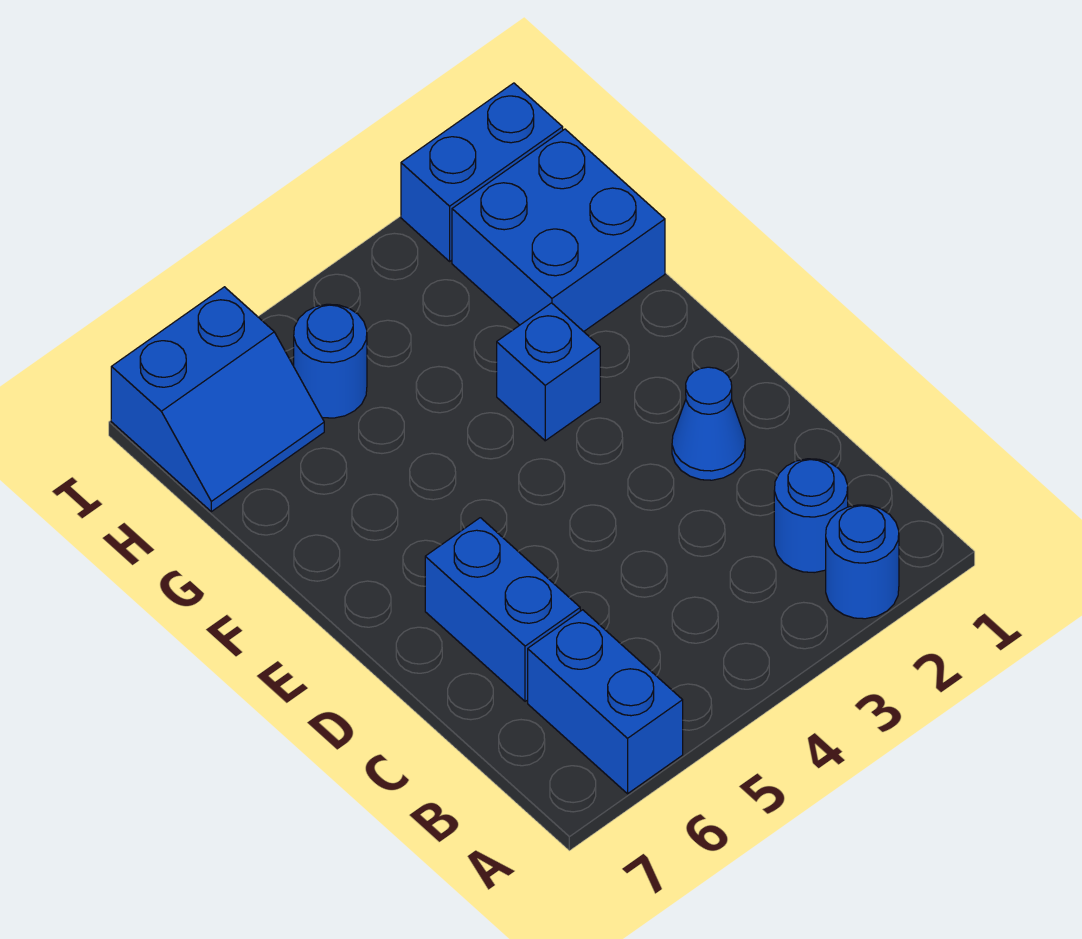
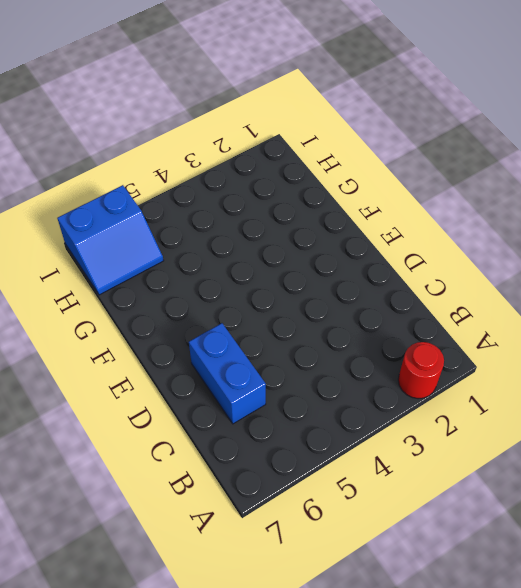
red 1x1 round brick [398,342,444,399] -> blue 1x1 round brick [826,505,899,619]
none -> blue 1x2 brick [528,610,683,794]
none -> blue 1x1 round brick [774,459,848,573]

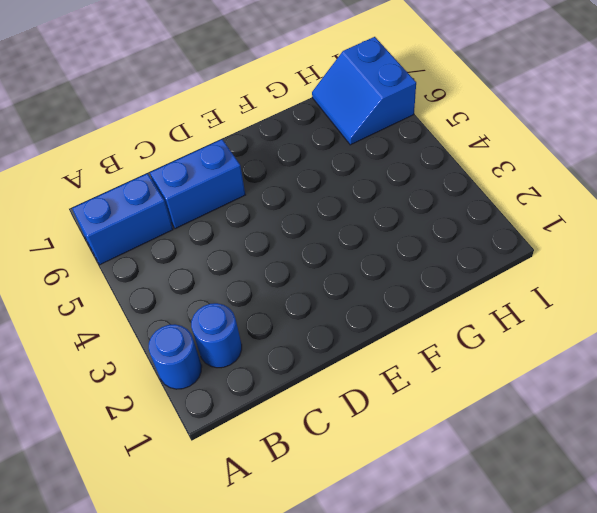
none -> blue 1x1 cone [672,367,745,480]
none -> blue 1x1 brick [497,303,600,441]

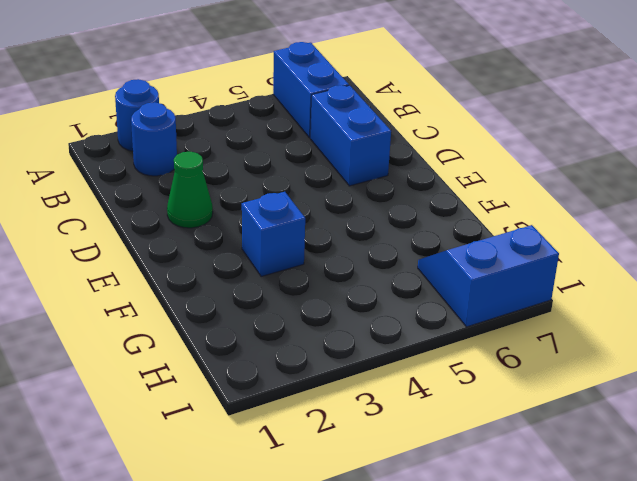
green 1x1 cone [167,152,213,228] -> blue 1x1 cone [672,367,745,480]
none -> blue 2x2 brick [452,129,665,332]
none -> blue 1x1 round brick [294,304,367,418]

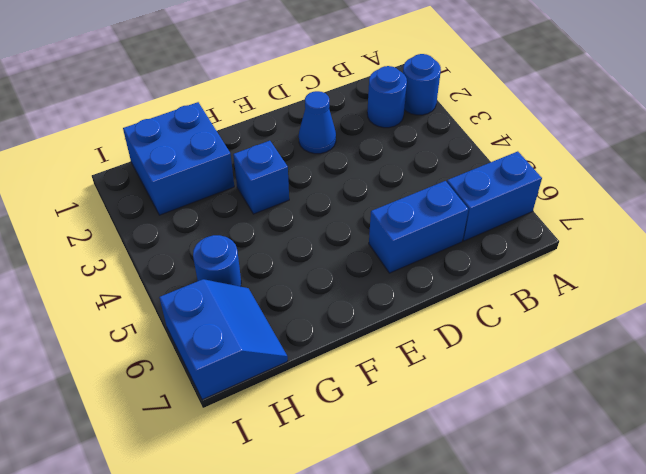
none -> blue 1x2 brick [401,83,563,261]

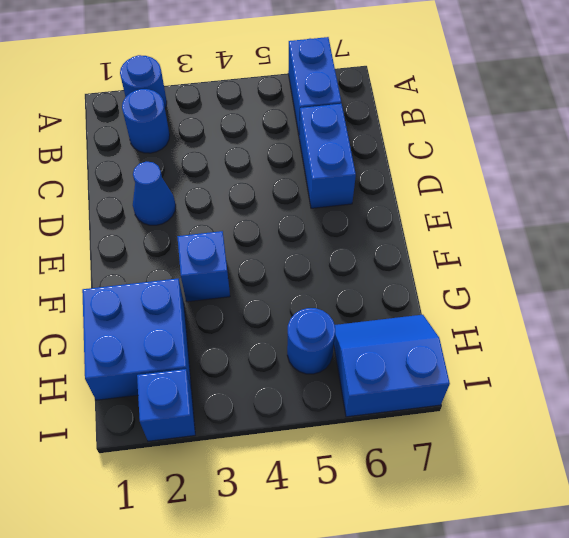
blue 1x1 brick [137,369,195,441] -> blue 1x2 brick [401,83,563,261]

